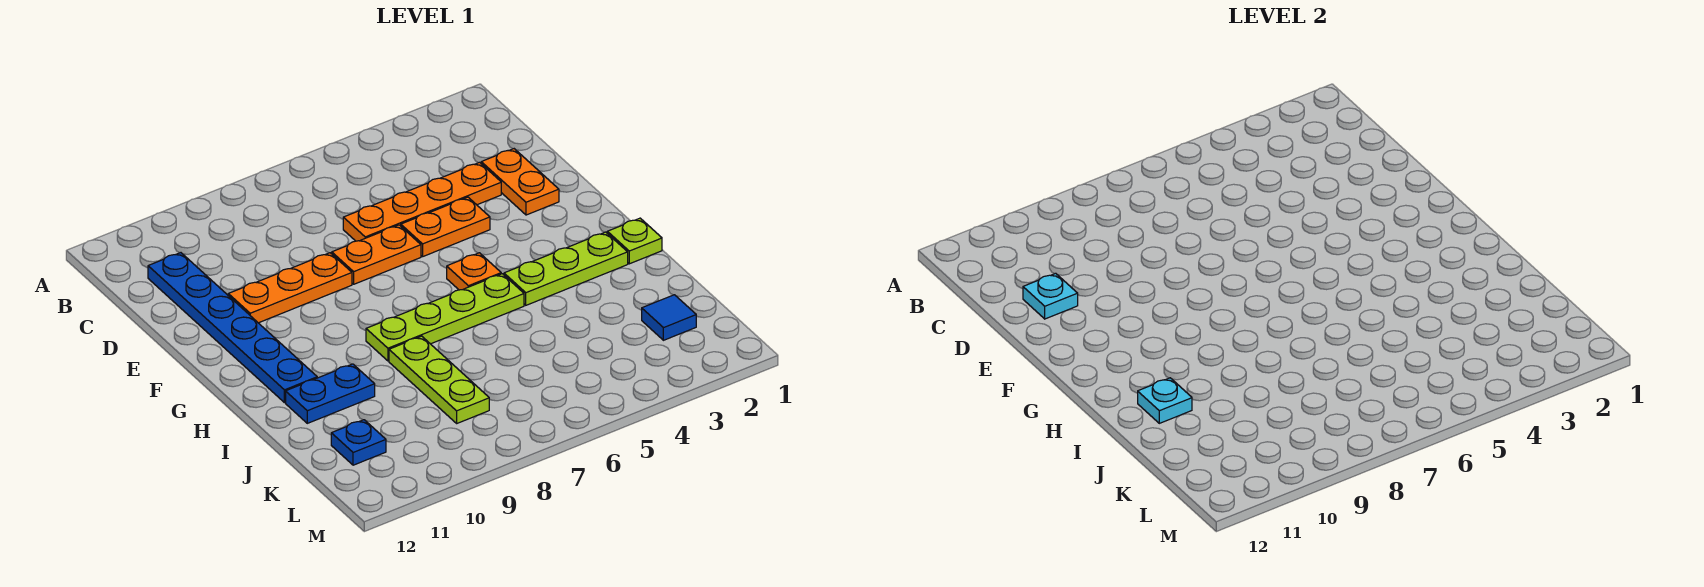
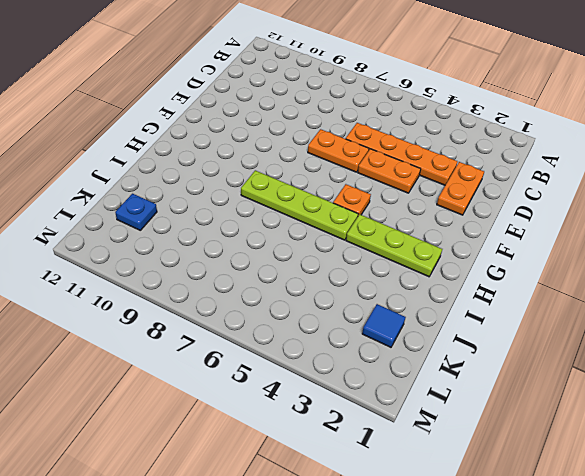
none -> blue 1x6 plate [148,253,317,403]
none -> orange 1x3 plate [228,253,352,323]
none -> lime 1x1 plate [607,218,662,264]

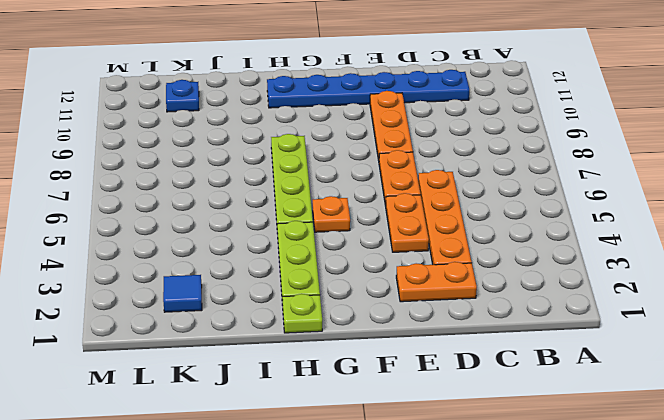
none -> lime 1x3 plate [389,336,489,423]
none -> blue 1x2 plate [286,364,375,423]
none -> cyan 1x1 plate [1023,273,1078,319]

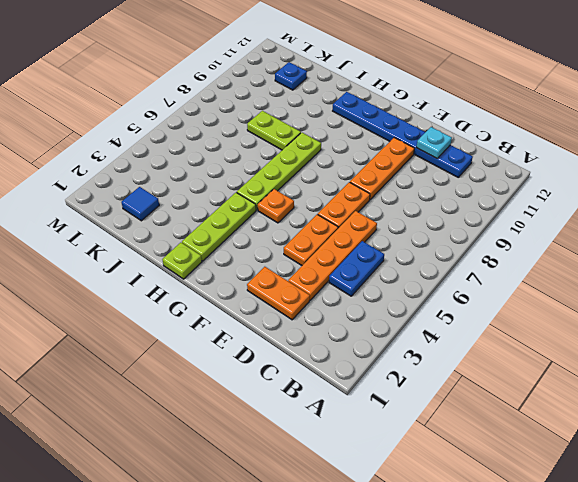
blue 1x2 plate [329,241,384,296] -> blue 1x2 plate moved to [286,364,375,423]
lime 1x2 plate [247,111,301,150] -> lime 1x3 plate [389,336,489,423]
none -> cyan 1x1 plate [1138,378,1192,423]

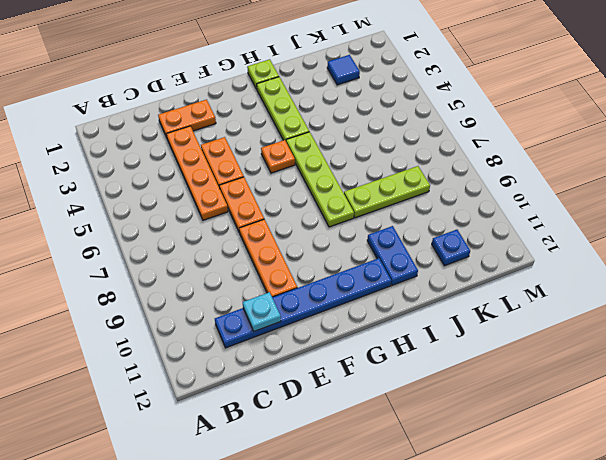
none -> cyan 1x1 plate [1138,378,1192,423]

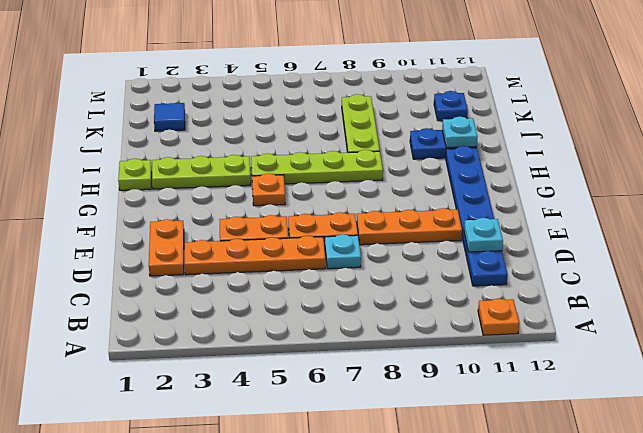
orange 1x1 plate [478,299,519,335] -> none
cyan 1x1 plate [325,234,361,269] -> none

